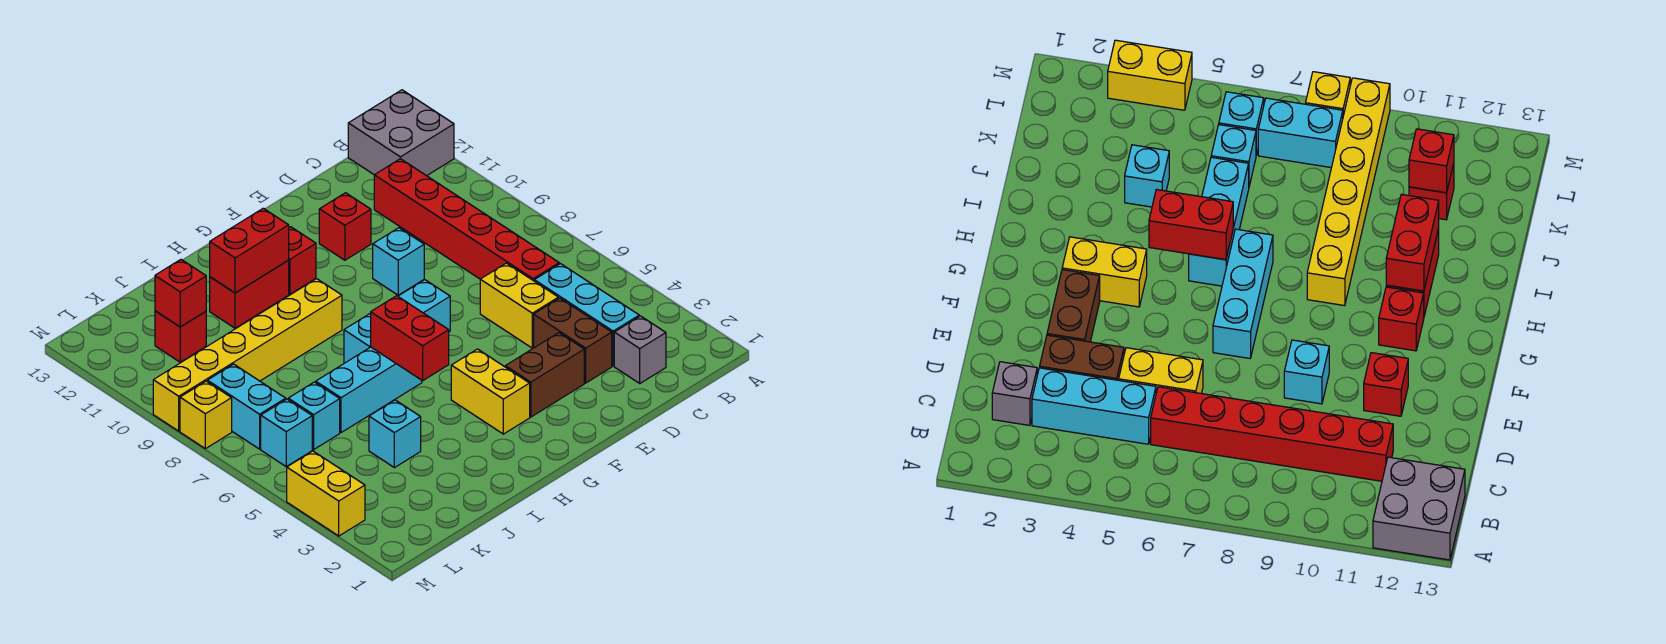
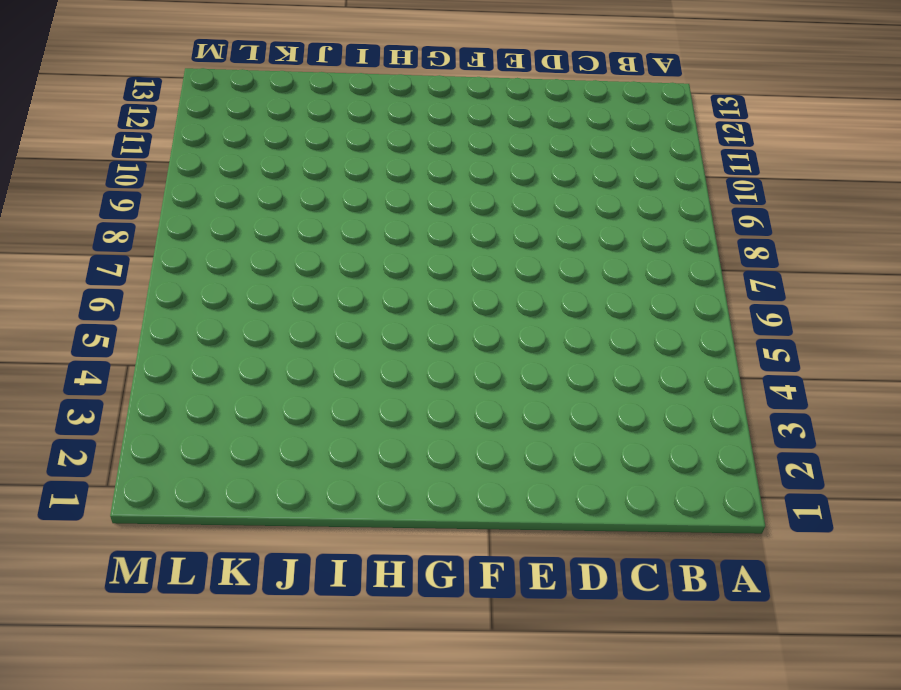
none -> grey 2x2 brick [348,90,454,176]
none -> grey 1x1 brick [614,316,666,383]
none -> cyan 1x3 brick [534,264,639,366]

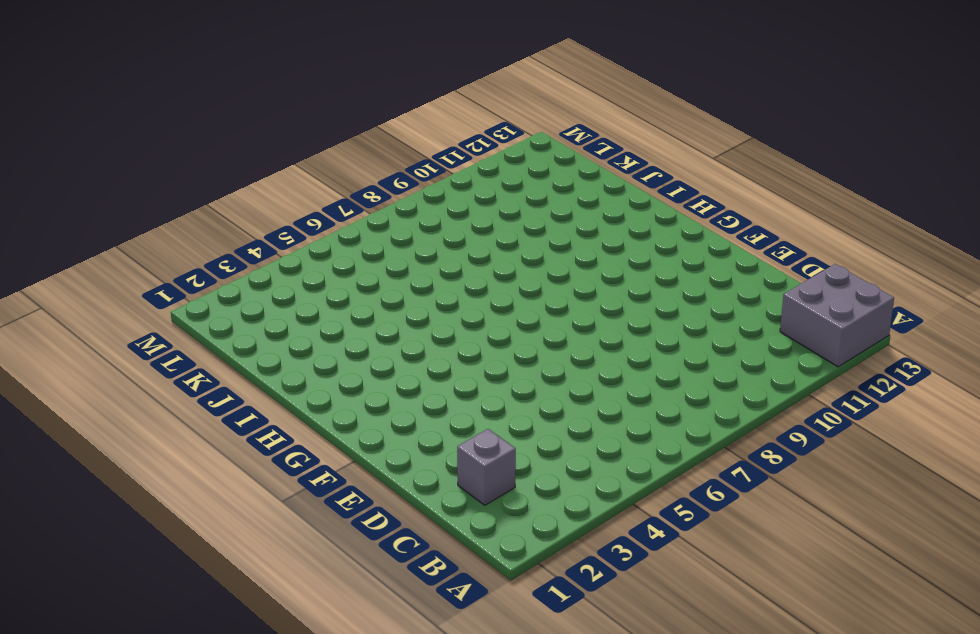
none -> cyan 1x3 brick [534,264,639,366]
none -> red 1x6 brick [374,159,559,281]
none -> brown 1x2 brick [534,298,612,383]

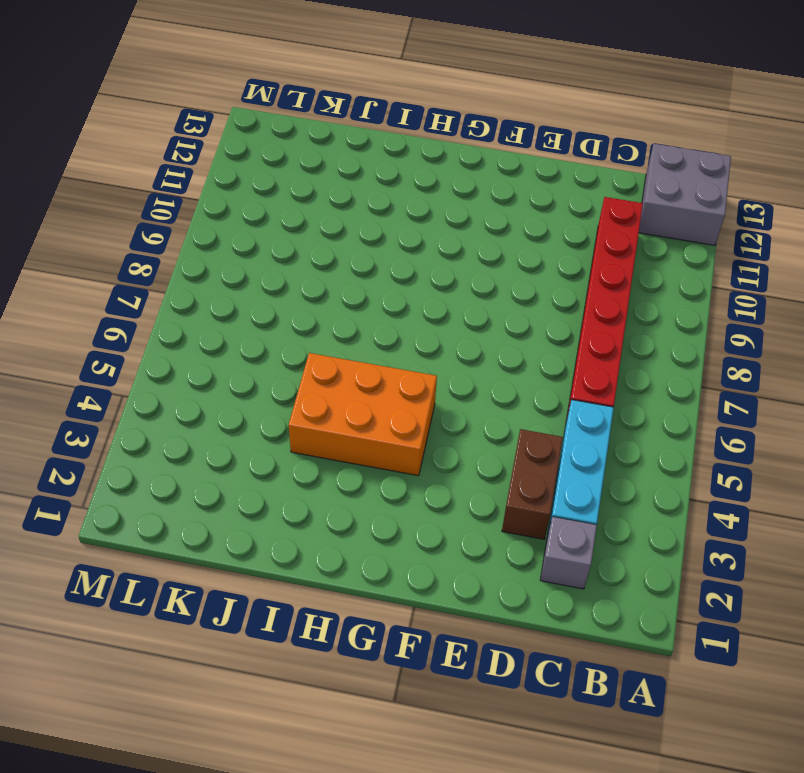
orange 2x3 brick [289,353,437,476] -> yellow 1x2 brick [451,349,530,434]
none -> yellow 1x2 brick [480,263,558,348]
none -> brown 1x2 brick [505,333,584,417]
none -> cyan 1x1 brick [373,228,424,295]

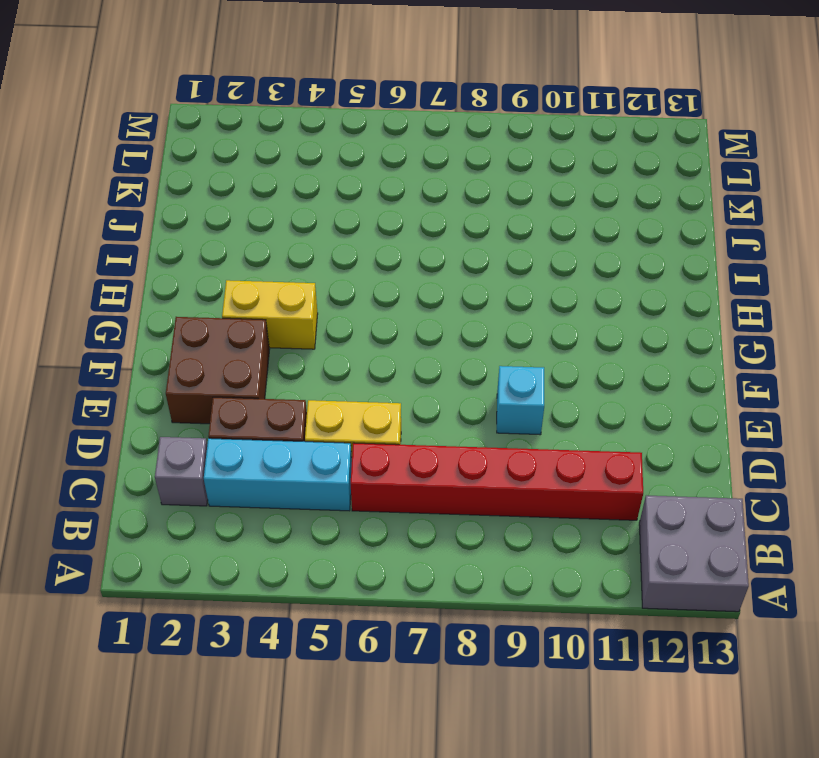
brown 2x2 brick [166,317,270,424] -> brown 1x2 brick [505,333,584,417]
none -> red 1x1 brick [319,193,371,260]
none -> cyan 1x3 brick [344,280,450,363]
none -> red 1x1 brick [289,227,316,294]

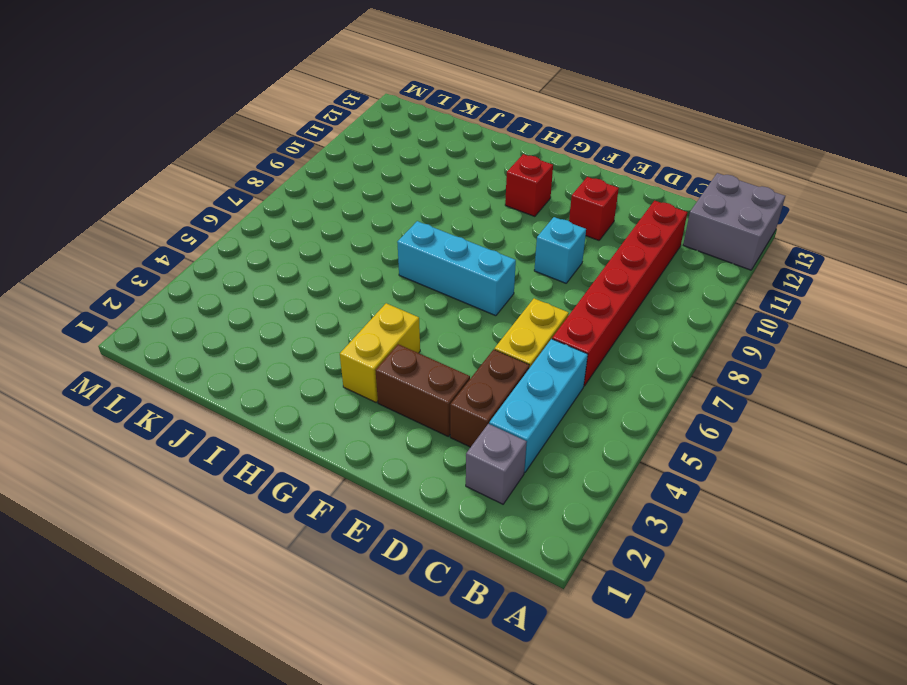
none -> cyan 1x3 brick [316,347,422,433]
none -> yellow 1x6 brick [153,279,342,431]
none -> red 1x2 brick [210,260,289,328]

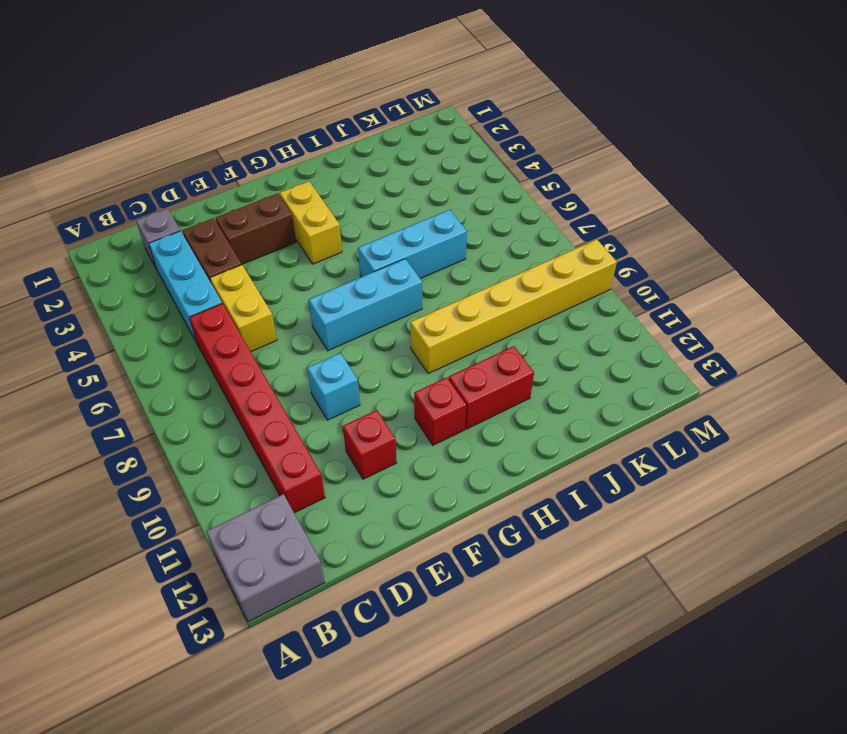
none -> cyan 1x1 brick [369,400,421,468]
none -> cyan 1x1 brick [288,382,340,450]
none -> red 1x1 brick [155,311,206,362]

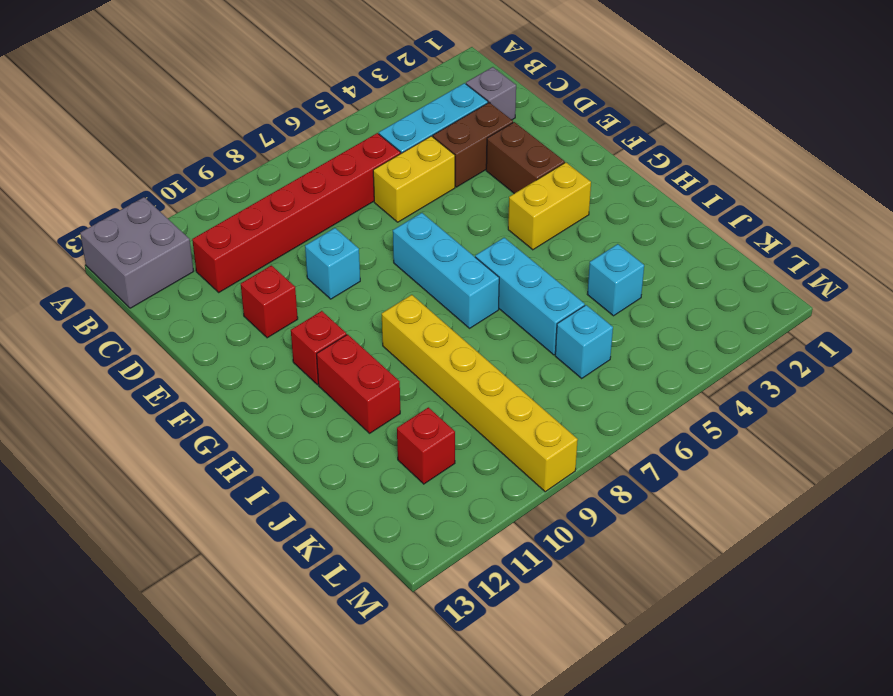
none -> cyan 1x1 brick [261,399,312,466]
none -> cyan 1x2 brick [207,364,286,449]
none -> yellow 1x2 brick [287,451,365,536]

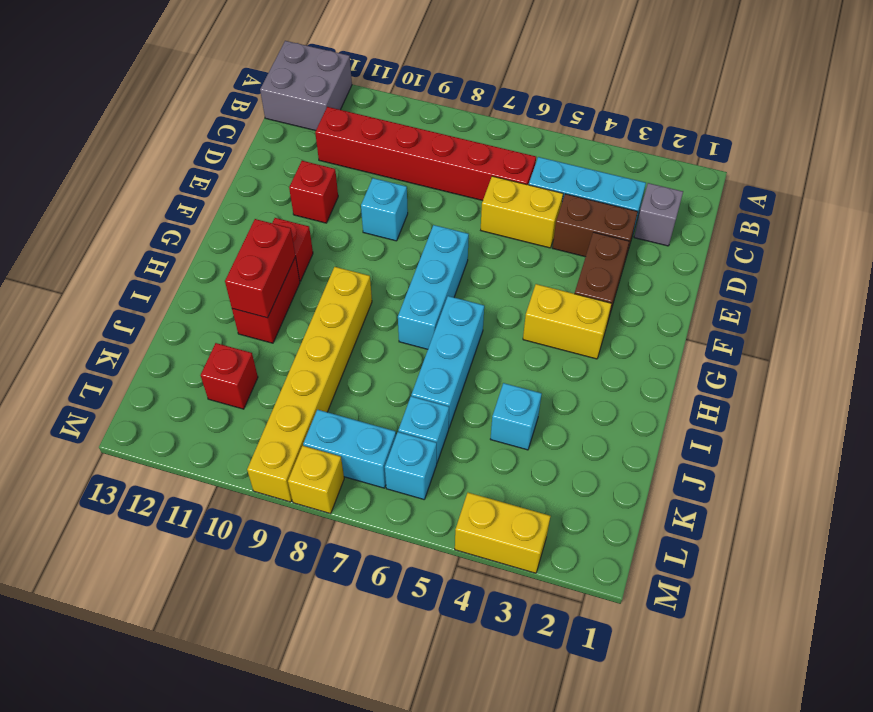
none -> red 1x2 brick [371,296,449,381]
none -> red 1x1 brick [155,260,206,327]

